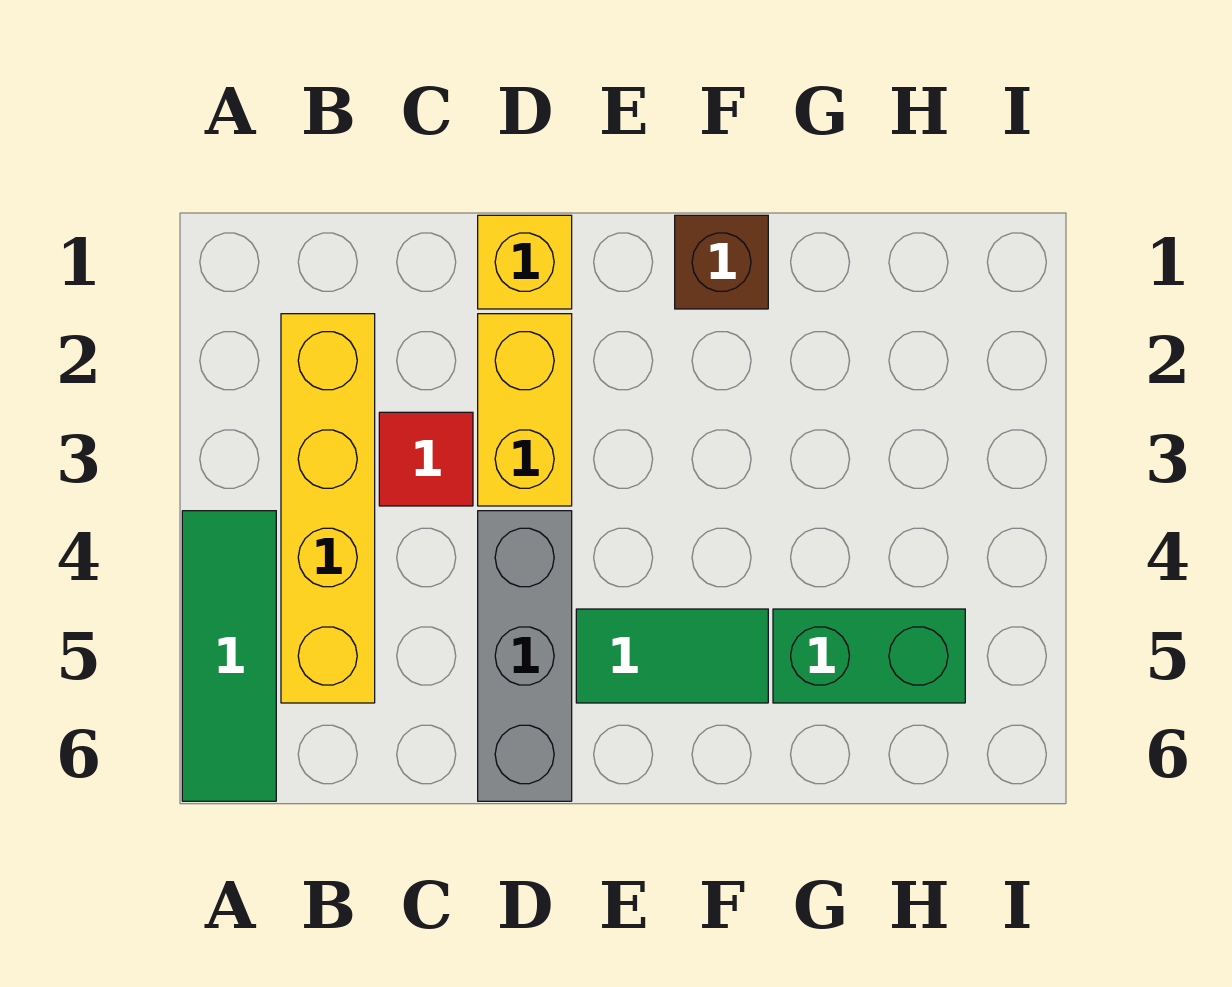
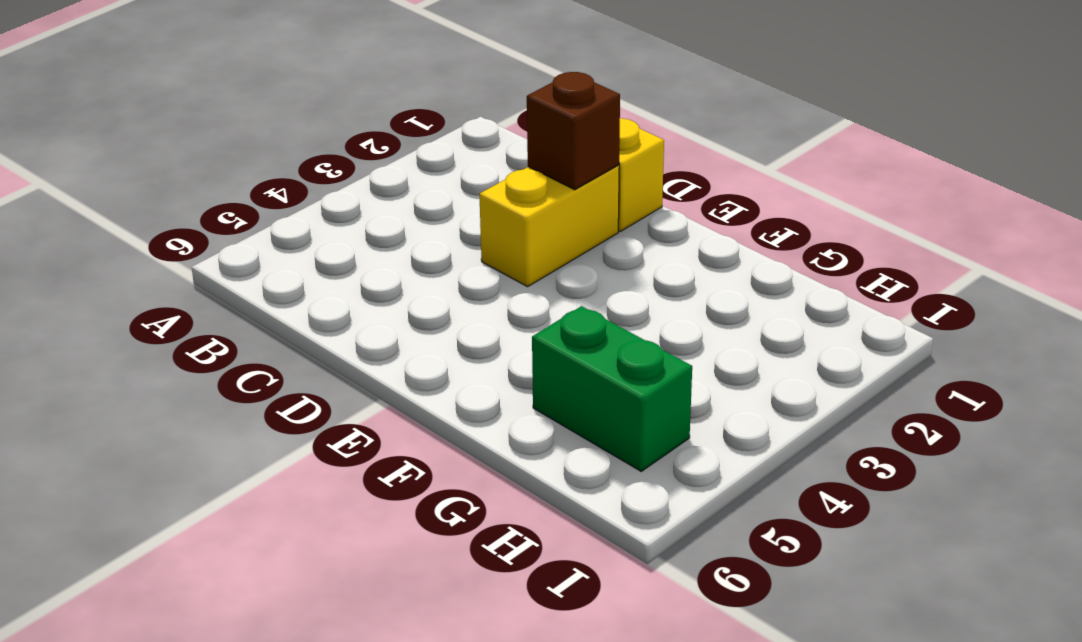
brown 1x1 brick [527,72,620,190] -> brown 1x1 brick moved to [675,215,768,309]
none -> green 1x3 tile [182,511,276,801]
none -> yellow 1x4 brick [281,314,375,703]

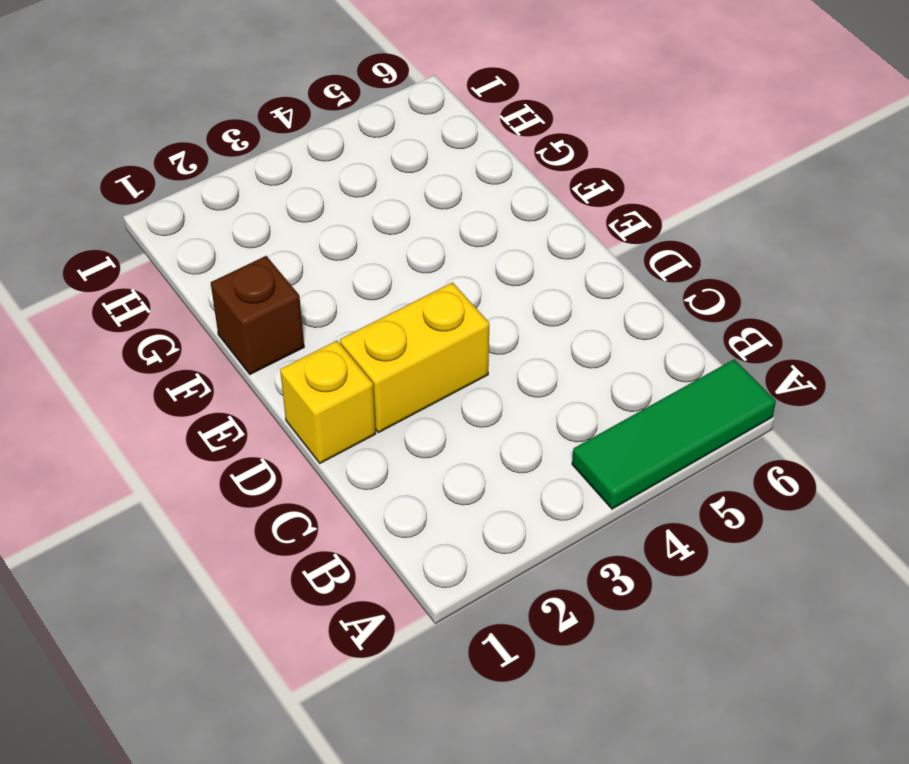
none -> yellow 1x4 brick [281,314,375,703]
none -> red 1x1 tile [379,412,473,506]

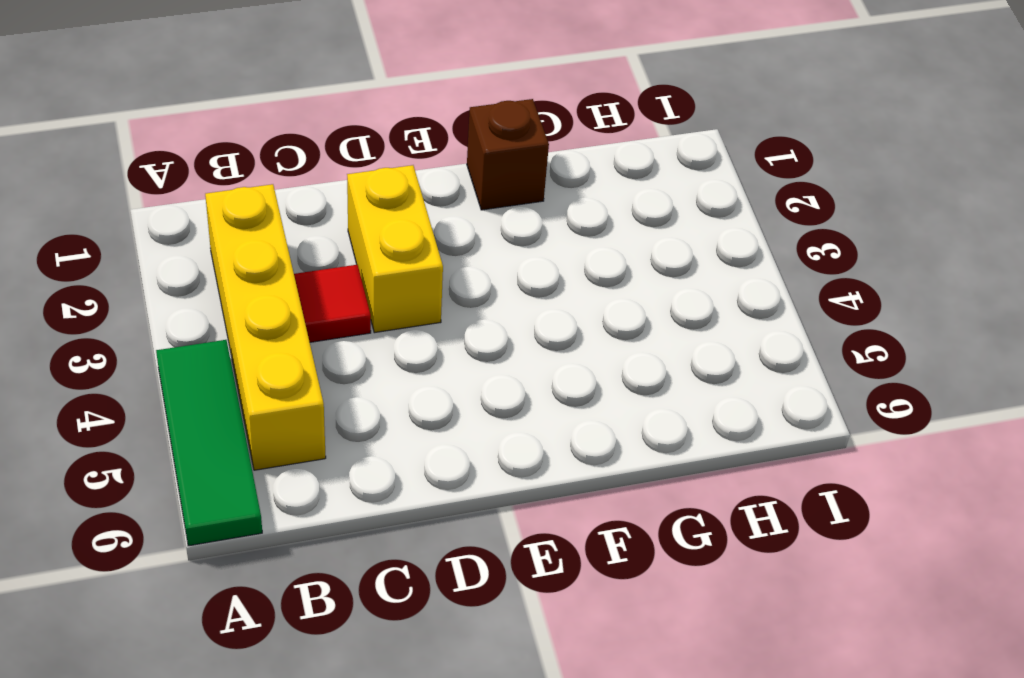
none -> yellow 1x1 brick [478,215,572,309]
none -> grey 1x3 brick [478,511,572,801]

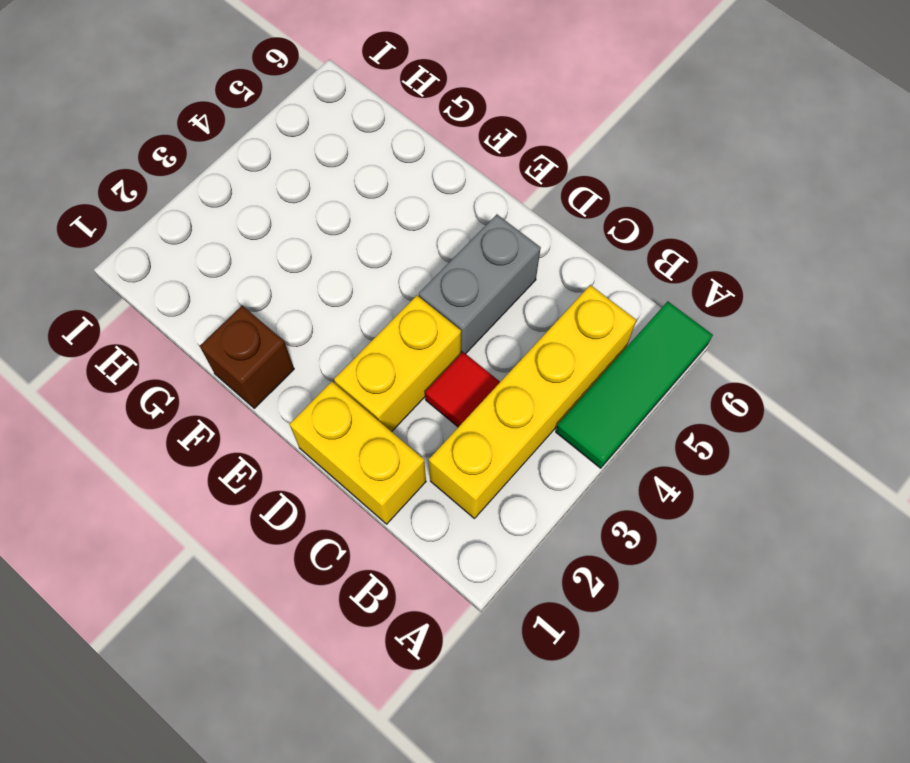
yellow 1x2 brick [290,382,426,524] -> yellow 1x1 brick [478,215,572,309]
grey 1x2 brick [419,214,541,354] -> grey 1x3 brick [478,511,572,801]
none -> green 1x2 tile [576,609,768,703]
none -> green 1x2 brick [773,609,965,703]

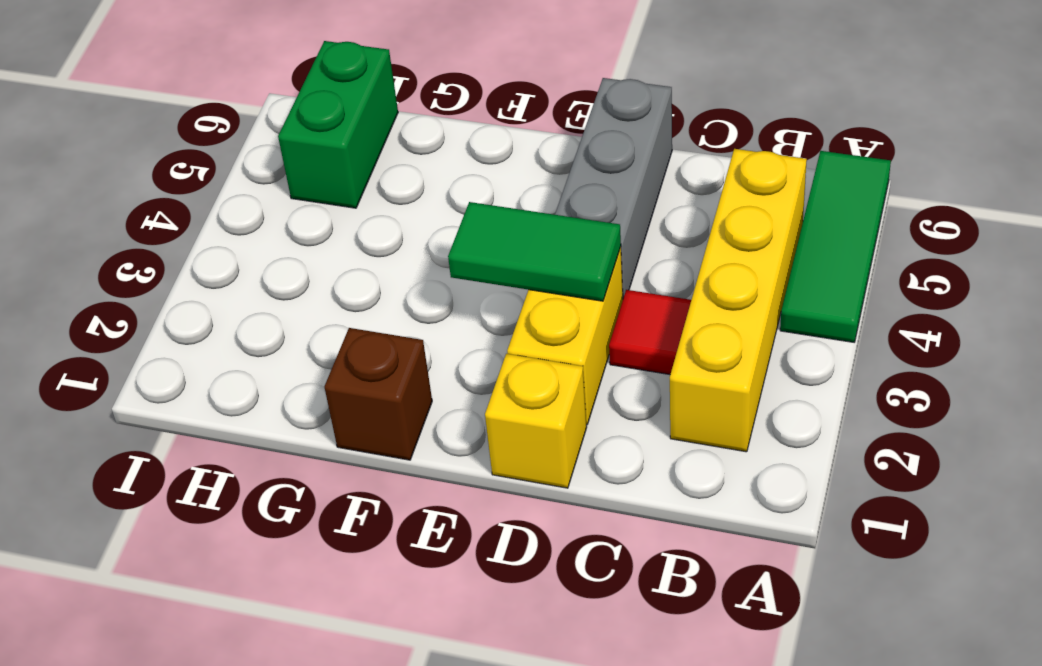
green 1x2 tile [448,202,621,301] -> green 1x2 tile moved to [576,609,768,703]
green 1x2 brick [278,41,398,208] -> green 1x2 brick turned to [773,609,965,703]

